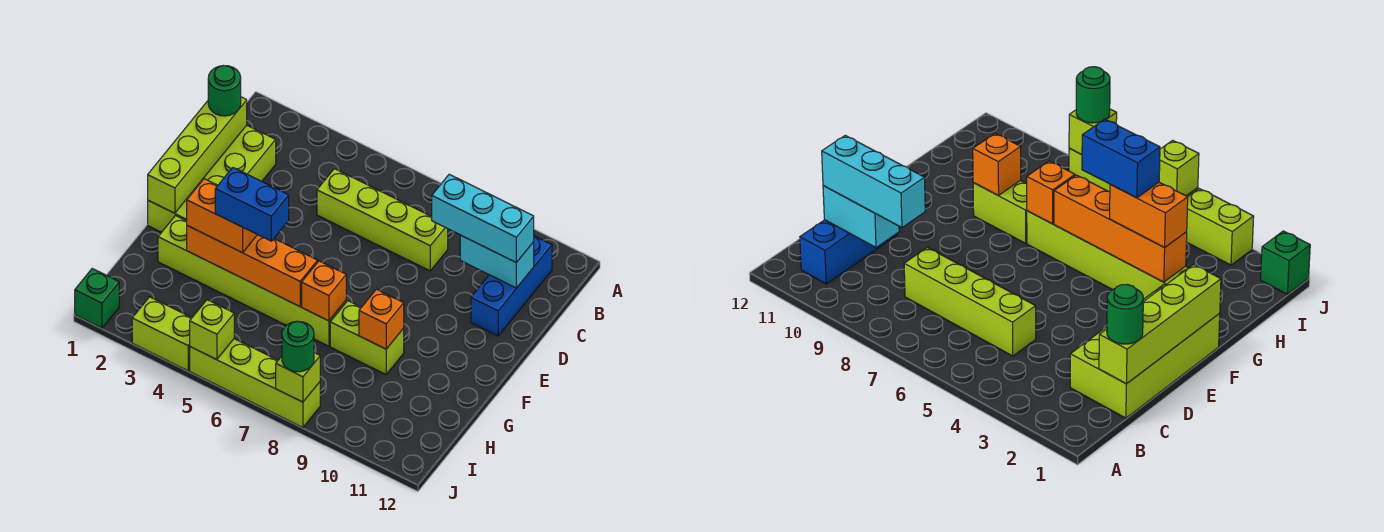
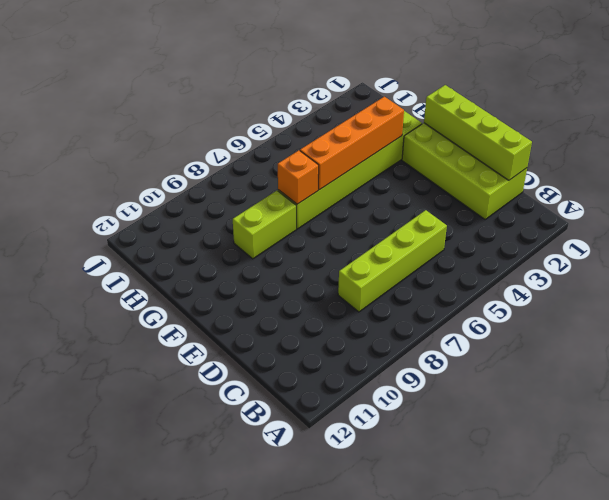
none -> blue 1x3 brick [471,236,552,336]
none -> green 1x1 brick [75,269,119,328]
none -> lime 1x2 brick [132,297,192,371]

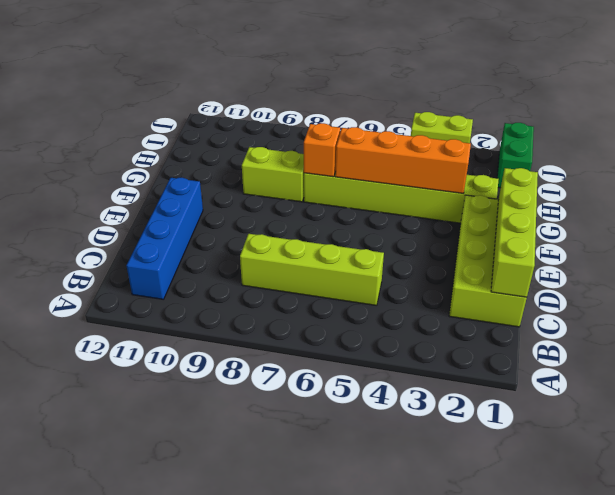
blue 1x4 brick [126,178,203,300] -> blue 1x3 brick [471,236,552,336]
green 1x2 brick [497,123,534,188] -> green 1x1 brick [75,269,119,328]
none -> lime 1x4 brick [190,339,320,427]
none -> cyan 1x2 brick [460,235,534,288]
none -> orange 1x1 brick [359,289,404,349]

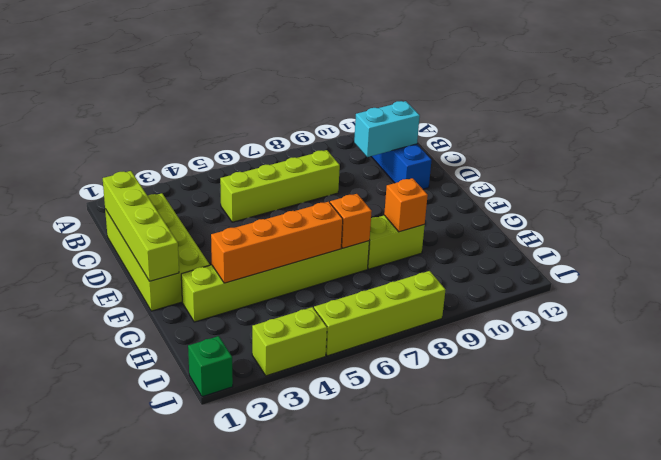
none -> lime 1x1 brick [190,300,234,360]
none -> lime 1x1 brick [276,353,320,402]
none -> green 1x1 round brick [208,66,241,116]

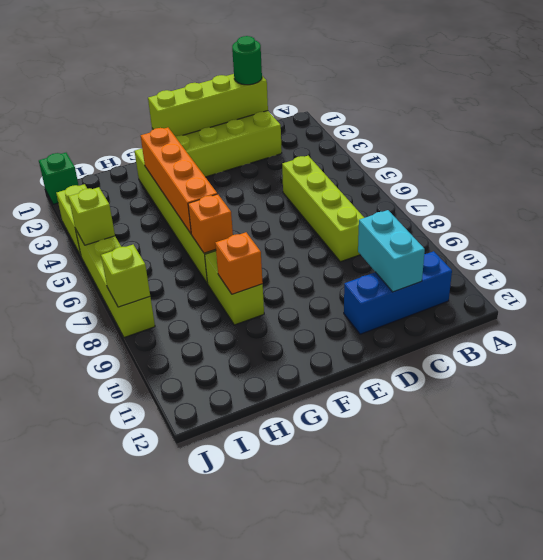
none -> cyan 1x3 brick [432,174,534,262]
none -> orange 1x2 brick [187,179,257,253]
none -> green 1x1 round brick [282,321,314,372]

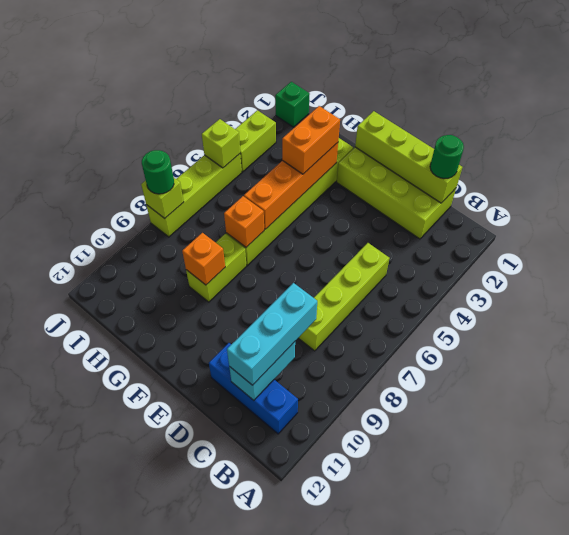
none -> blue 1x2 brick [215,168,289,241]

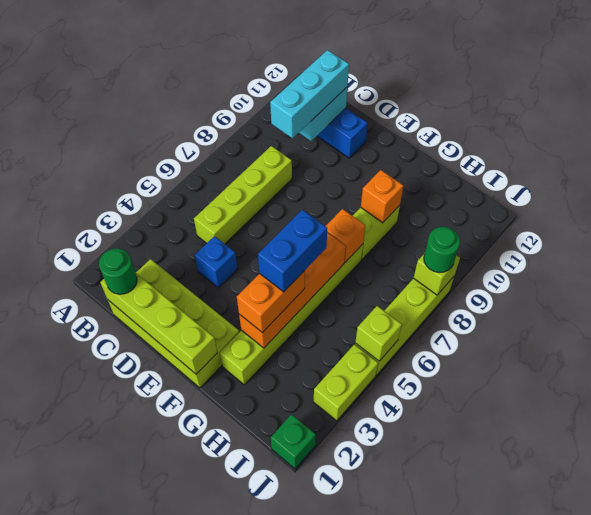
blue 1x1 brick [195,236,237,288] -> none

